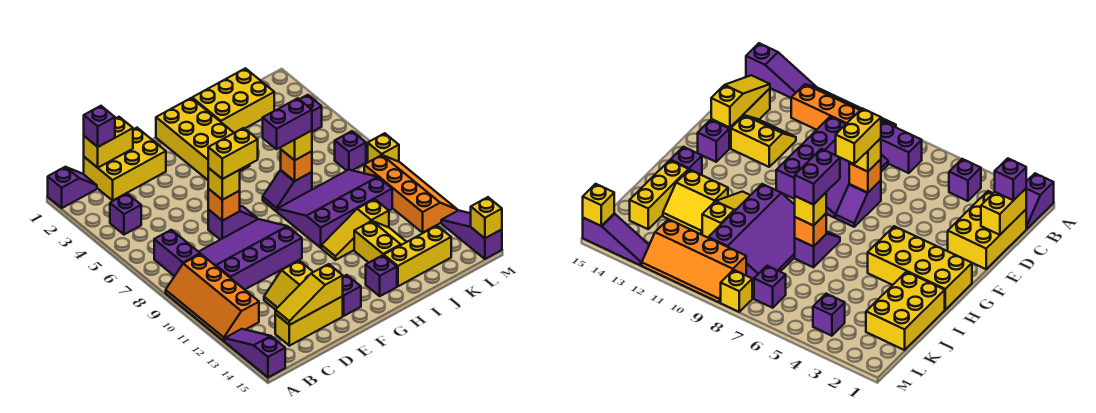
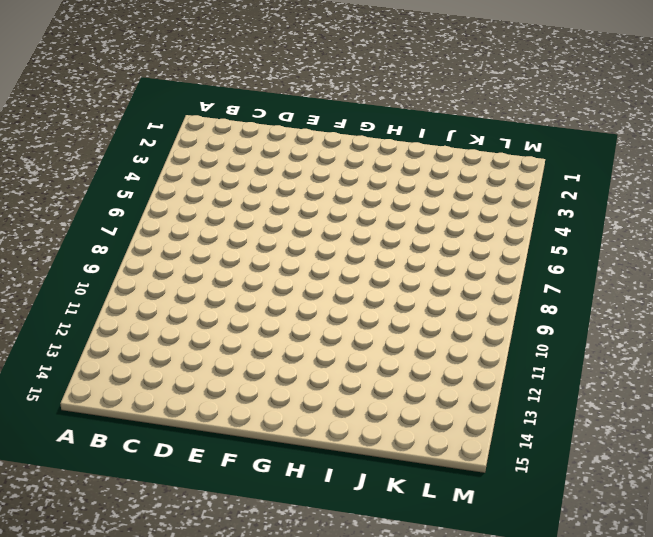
none -> purple 1x2 slope [48,167,97,208]
none -> orange 2x4 slope [166,254,259,341]
none -> purple 1x3 slope [225,329,285,377]
none -> purple 1x1 brick [110,194,141,235]

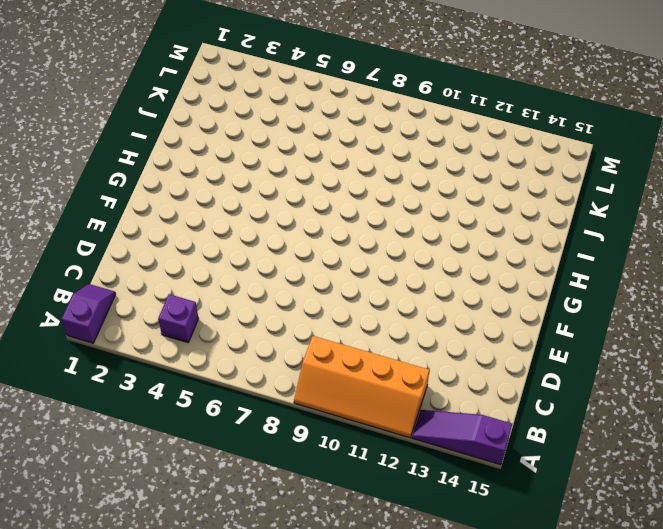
none -> purple 1x2 brick [154,230,200,276]
none -> yellow 2x3 brick [84,128,166,200]
none -> purple 3x4 slope [199,219,302,290]
none -> yellow 1x3 brick [275,296,343,346]

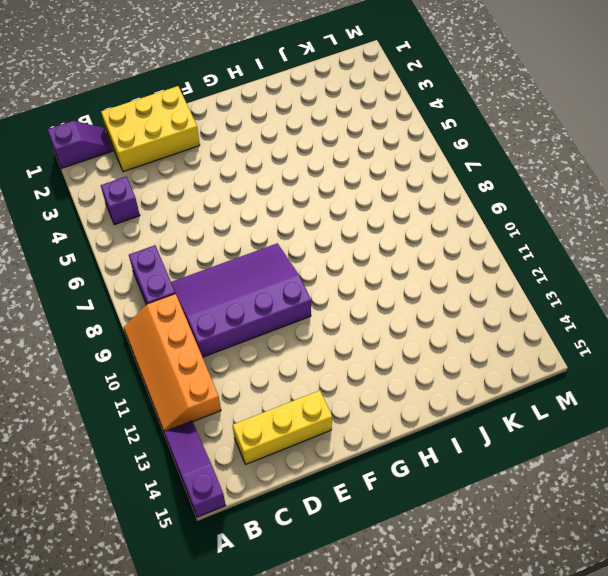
none -> yellow 2x2 slope [264,261,313,310]
none -> purple 1x2 slope [208,206,258,240]
none -> purple 1x1 brick [343,275,361,316]
none -> yellow 2x4 brick [156,98,250,180]

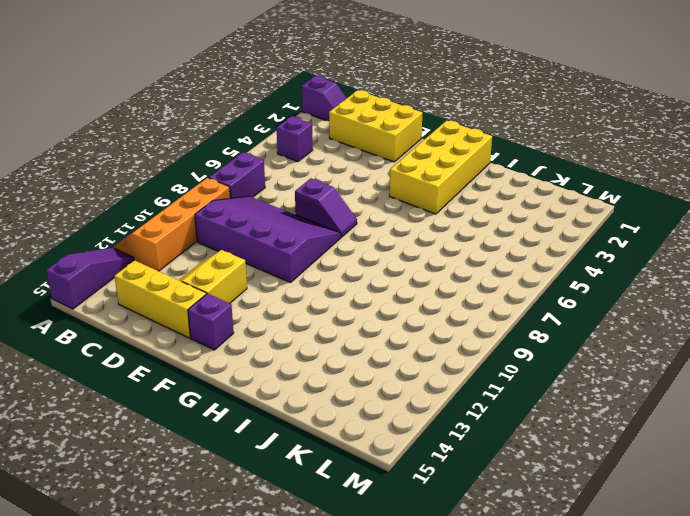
none -> purple 1x2 slope [263,170,312,212]
none -> purple 3x4 slope [277,170,392,248]
none -> yellow 1x3 slope [322,199,389,260]
none -> purple 1x1 brick [366,255,397,296]

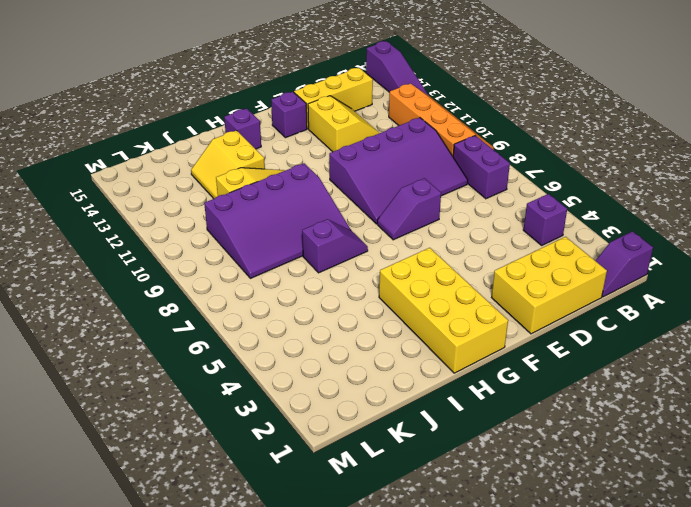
none -> yellow 2x3 brick [192,68,274,133]
none -> yellow 1x3 brick [384,226,451,286]
none -> purple 1x1 brick [300,95,322,132]
none -> purple 1x1 brick [335,131,366,171]

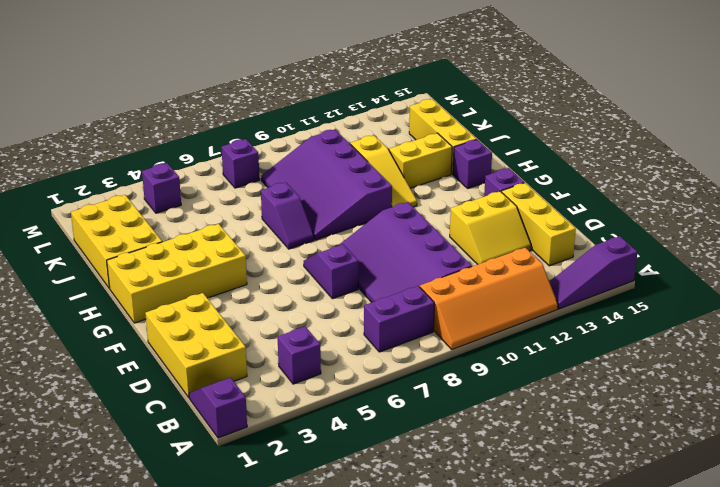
none -> orange 2x4 slope [364,155,458,233]
none -> yellow 1x1 brick [368,133,399,162]
none -> purple 1x3 slope [441,210,502,259]
none -> yellow 1x2 brick [84,117,133,168]

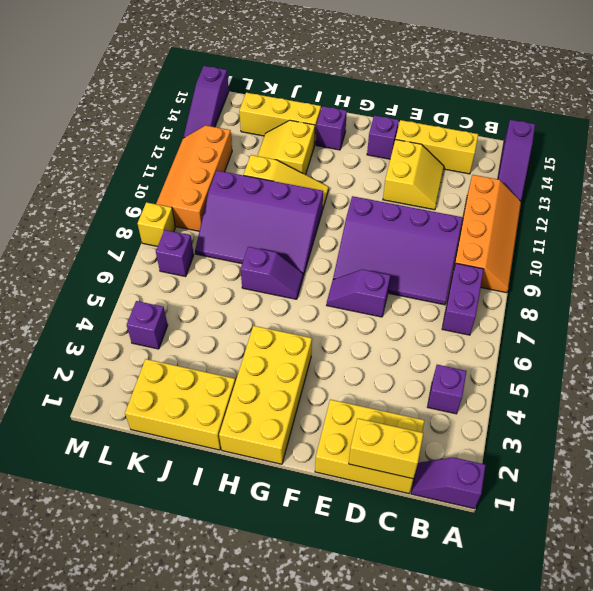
none -> yellow 1x3 slope [275,264,343,325]
none -> orange 1x1 brick [208,189,240,221]
none -> orange 1x1 brick [281,150,312,181]
none -> yellow 1x1 brick [471,197,502,238]

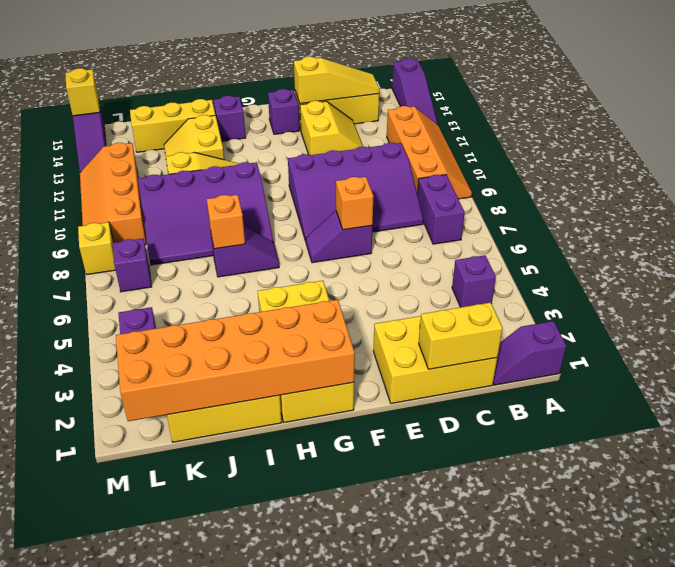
orange 2x6 brick [116,300,355,421] -> none
none -> purple 1x1 brick [84,106,115,147]
none -> yellow 1x1 brick [208,168,240,200]
none -> yellow 1x1 brick [281,131,312,160]
none -> yellow 1x2 brick [208,128,258,179]

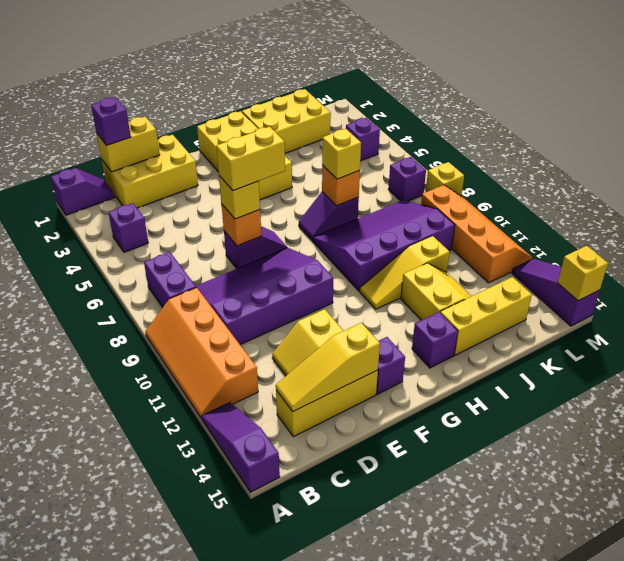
none -> purple 1x2 brick [263,98,312,149]

